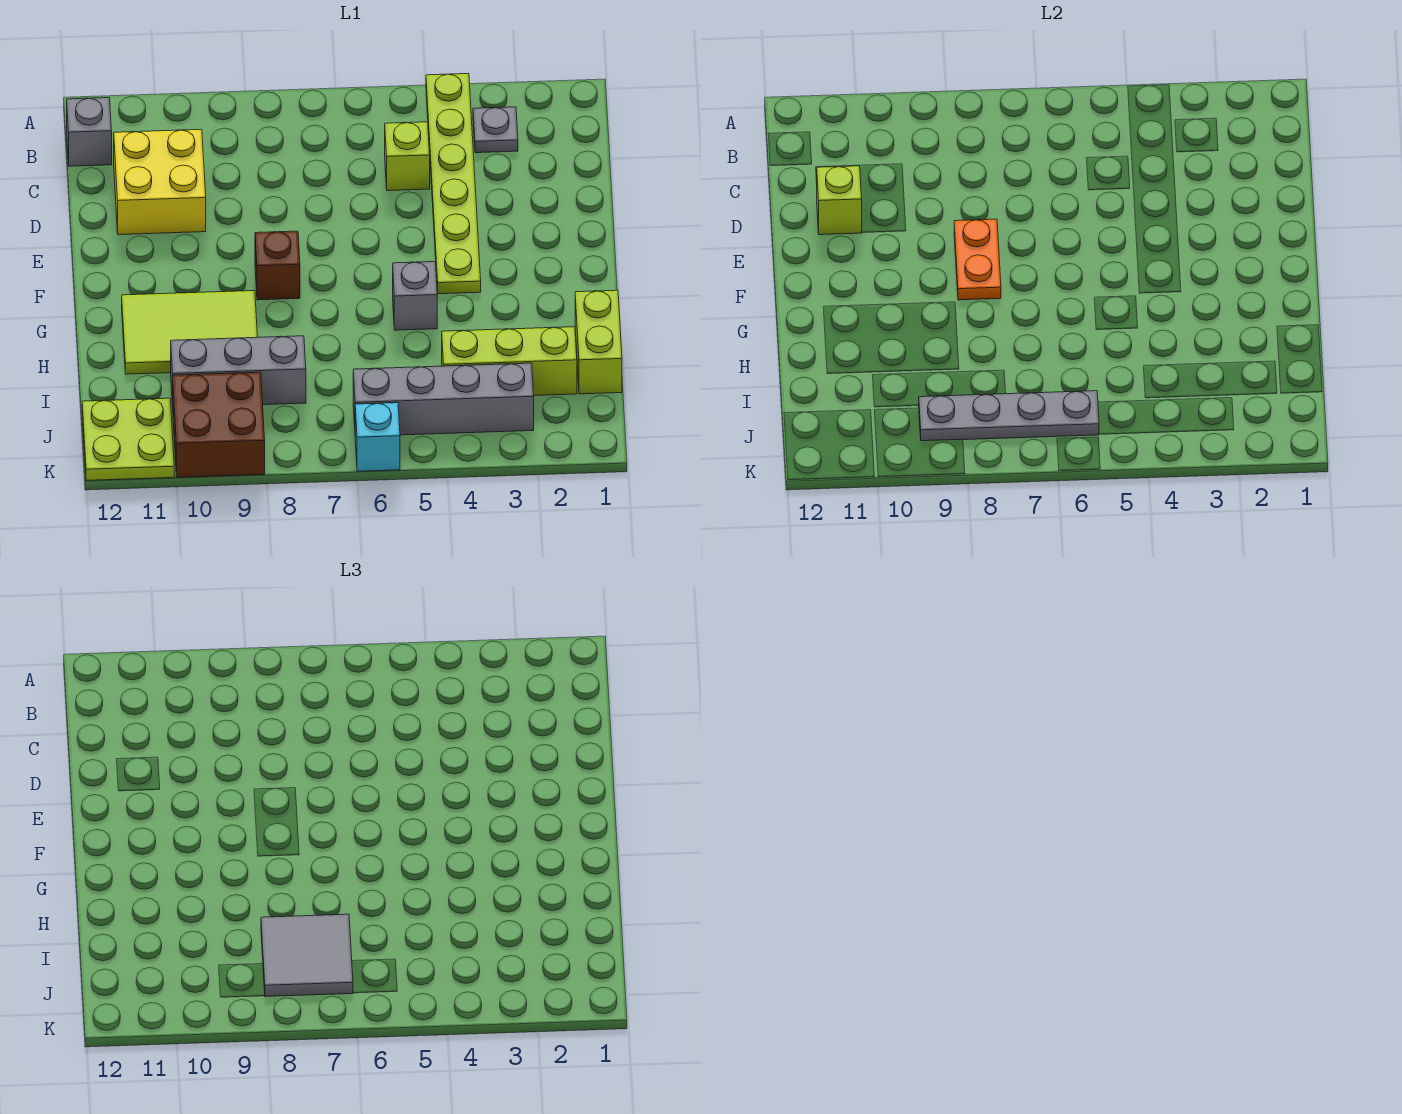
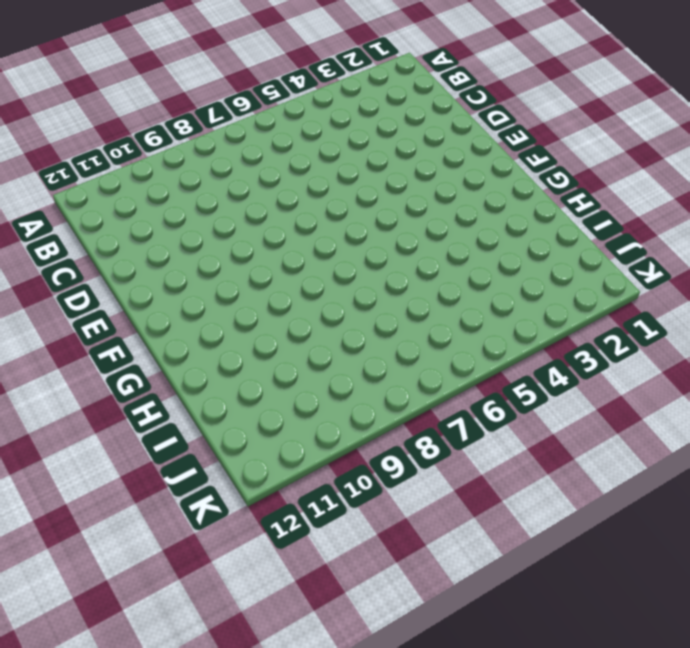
none -> lime 1x6 plate [426,74,481,294]
none -> grey 1x1 plate [473,107,518,153]
none -> grey 1x1 brick [67,98,112,166]

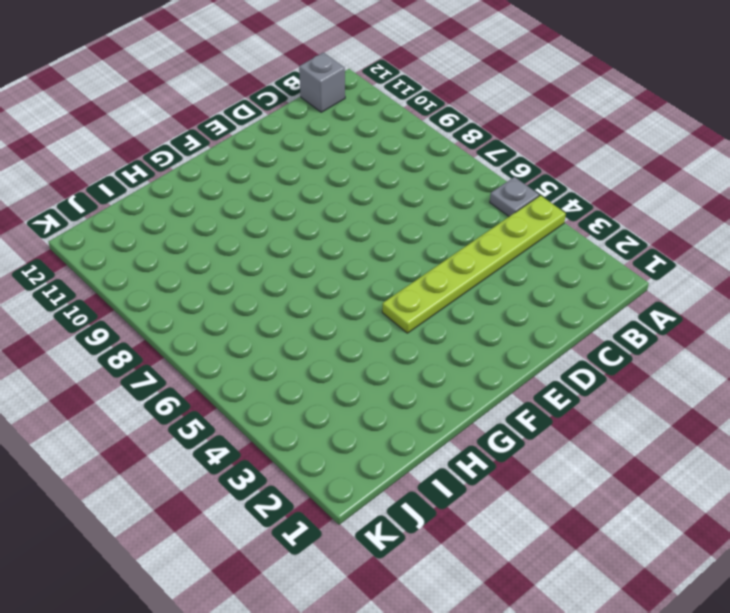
grey 1x1 plate [490,177,539,216] -> grey 1x1 plate moved to [473,107,518,153]
none -> lime 1x1 brick [385,122,430,191]
none -> yellow 2x2 brick [114,129,206,235]
none -> brown 1x1 brick [255,231,300,300]

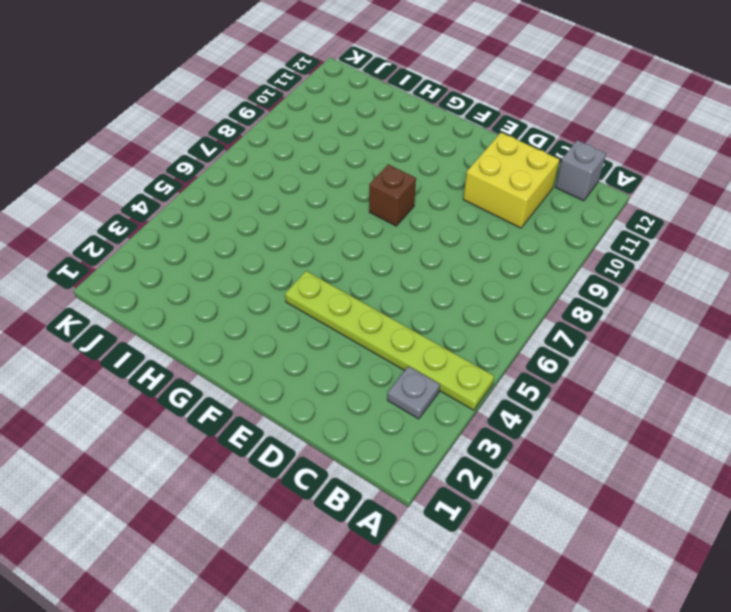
none -> lime 1x1 brick [385,122,430,191]
none -> grey 1x1 brick [393,262,437,330]
none -> lime 2x3 tile [122,291,258,374]

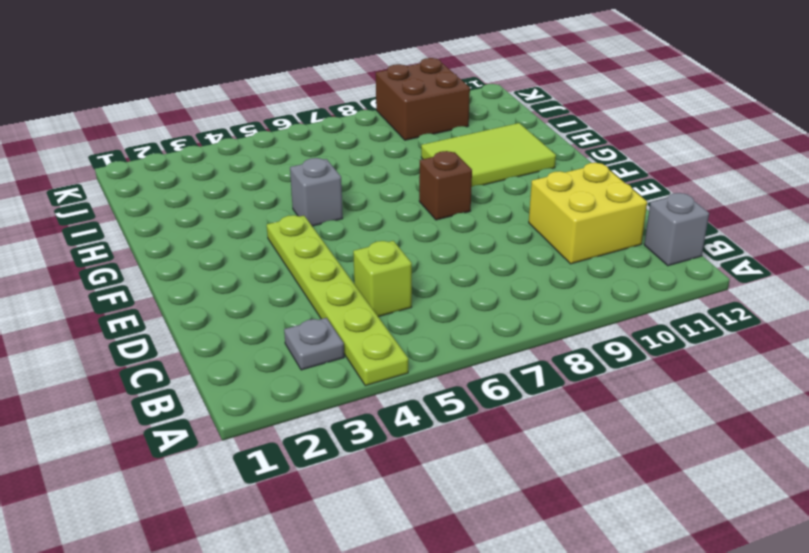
none -> lime 1x2 brick [575,290,622,394]
none -> lime 1x3 brick [442,327,577,396]
none -> grey 1x3 brick [171,336,306,406]

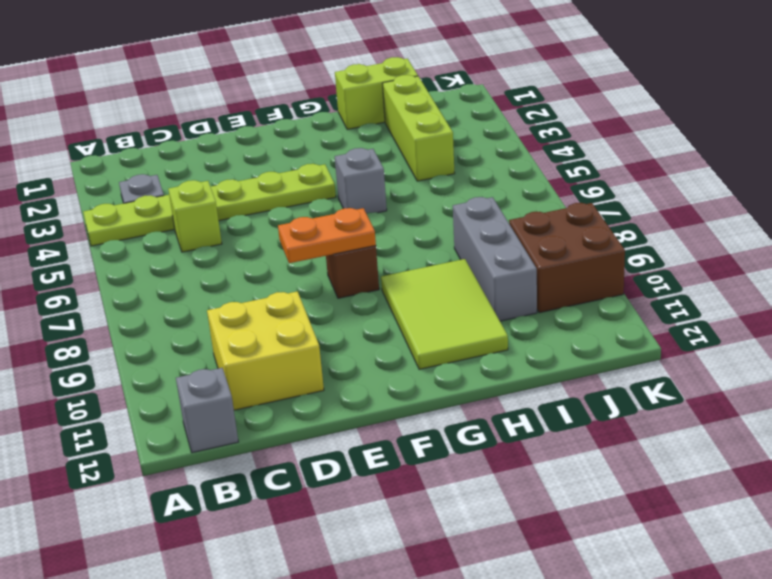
none -> grey 1x4 brick [353,363,534,435]
none -> lime 2x2 plate [82,398,174,480]
none -> cyan 1x1 brick [355,403,400,471]

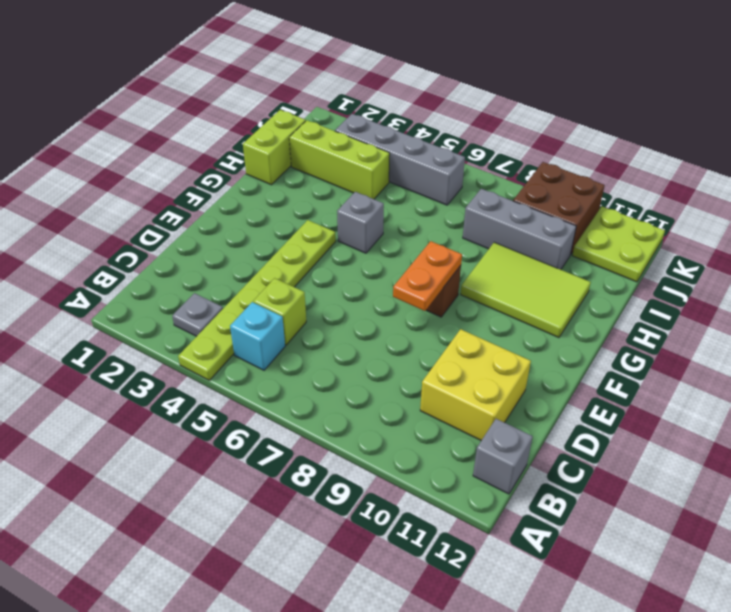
cyan 1x1 brick [230,302,285,370] -> cyan 1x1 brick moved to [355,403,400,471]
none -> lime 1x1 brick [817,166,862,235]
none -> grey 1x4 plate [918,391,1099,441]
none -> grey 2x2 tile [261,914,353,997]

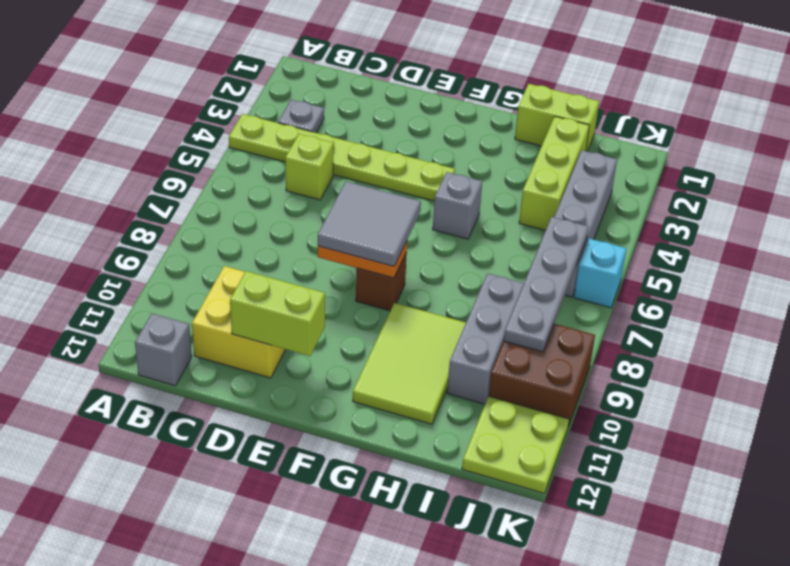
lime 1x2 brick [230,271,325,356] -> lime 1x1 brick [817,166,862,235]
grey 2x2 tile [318,181,421,266] -> grey 2x2 tile moved to [261,914,353,997]

